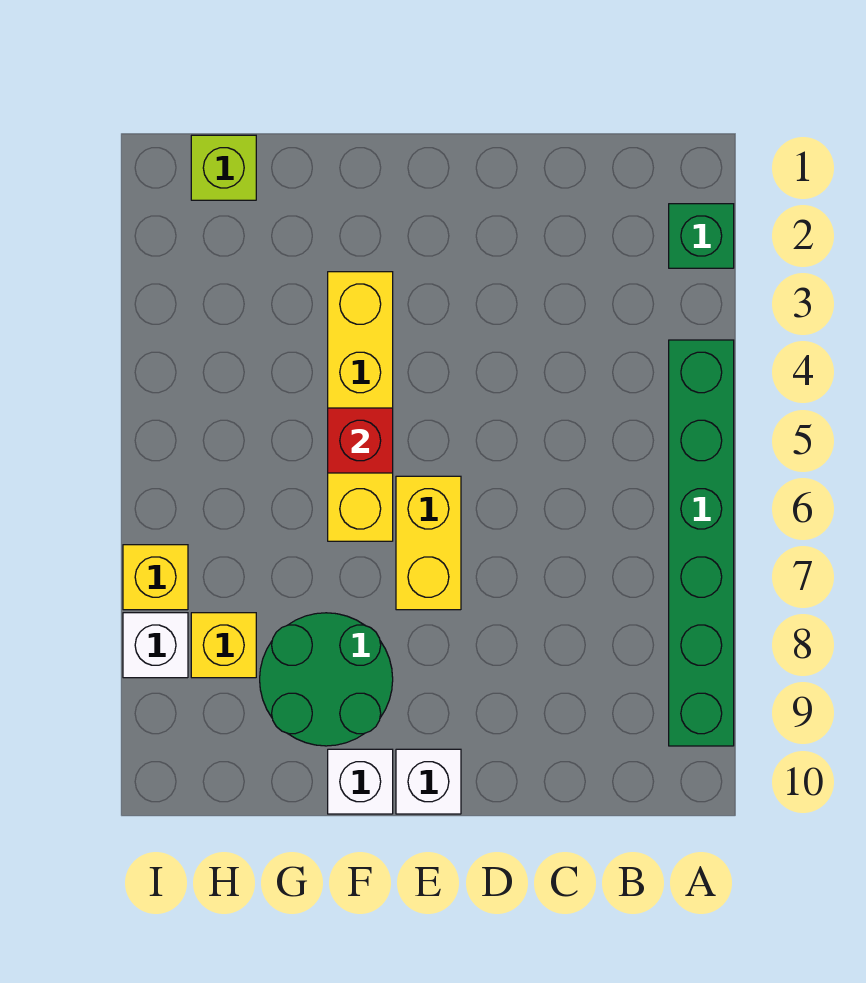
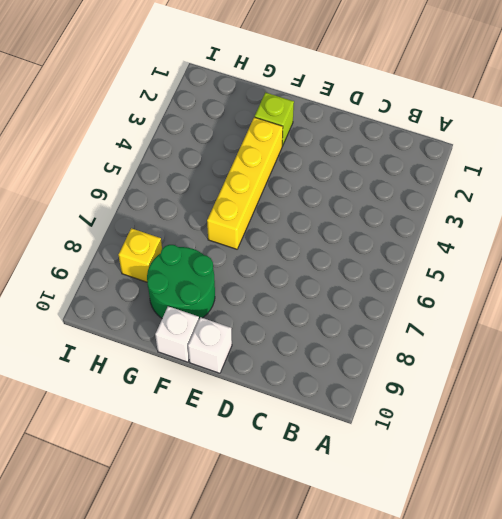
lime 1x1 brick [255,93,294,146] -> lime 1x1 brick moved to [191,135,256,200]
none -> green 1x1 brick [669,204,734,268]
none -> green 1x6 brick [669,340,734,746]
none -> yellow 1x2 brick [396,476,461,610]

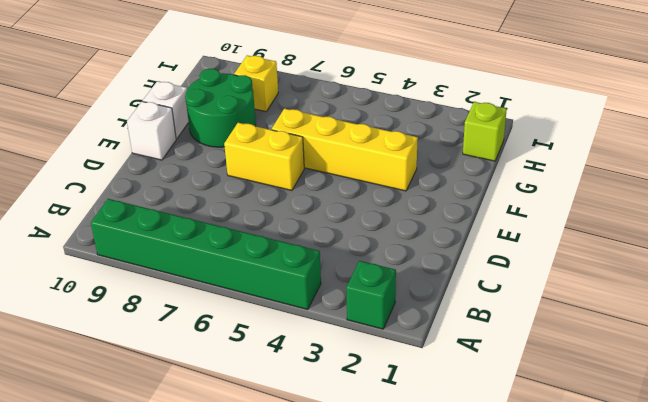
none -> yellow 1x1 brick [123,545,188,610]
none -> white 1x1 brick [123,613,188,678]
none -> red 1x1 brick [328,408,393,473]

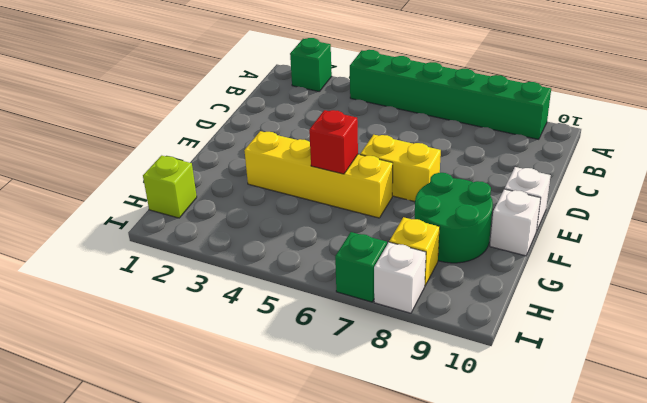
green 1x1 brick [335,232,387,302] -> yellow 1x1 brick [123,545,188,610]

